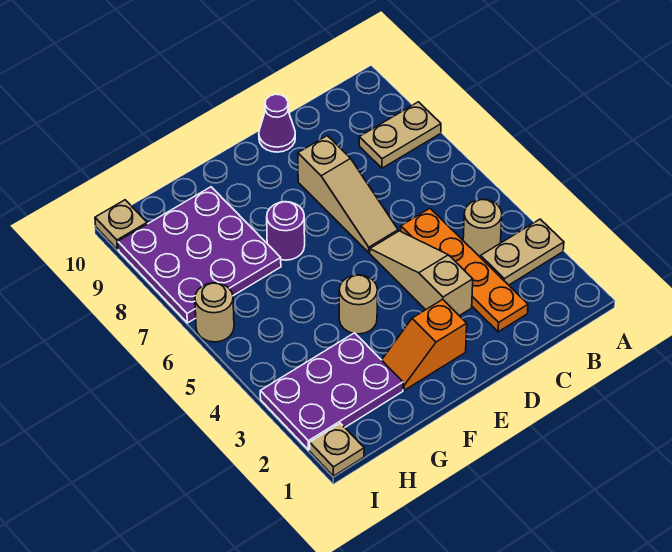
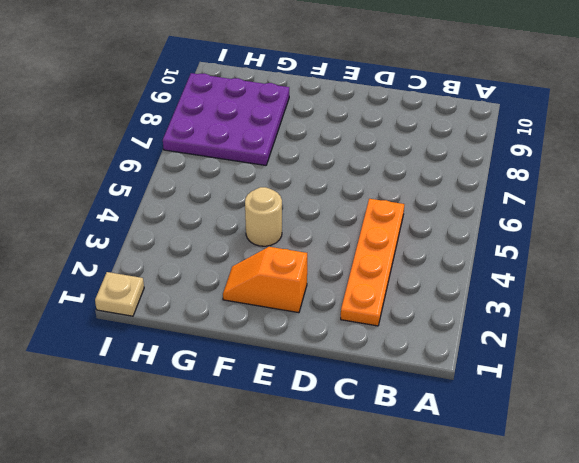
none -> tan 1x2 plate [481,219,564,285]
none -> tan 1x2 plate [359,102,441,168]
none -> tan 1x1 round brick [463,199,502,258]

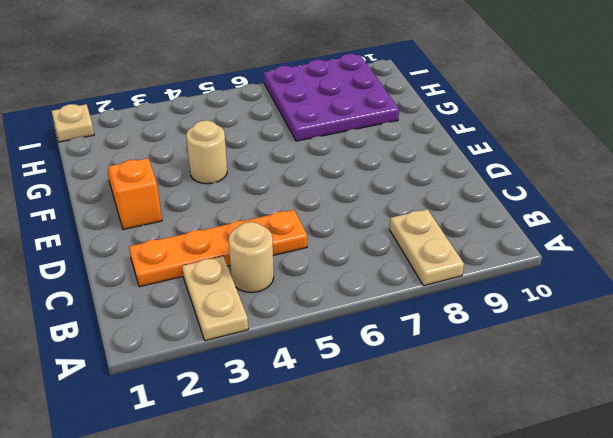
none -> tan 1x3 slope [370,231,473,316]
none -> tan 1x3 slope [298,136,398,252]
none -> purple 1x1 cone [259,94,295,152]

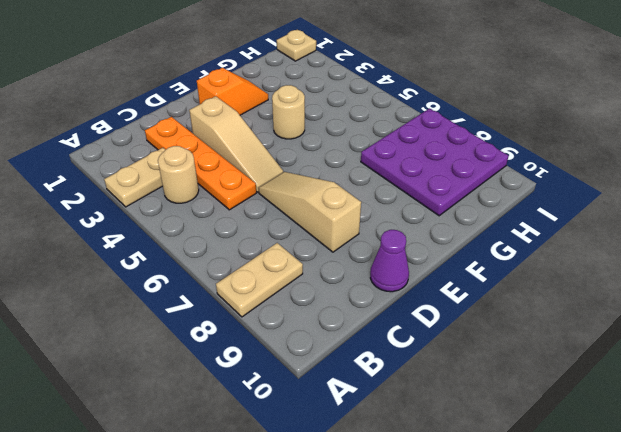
none -> purple 1x1 round brick [267,202,305,260]
none -> purple 2x3 plate [260,333,403,450]
none -> tan 1x1 round brick [195,283,234,342]

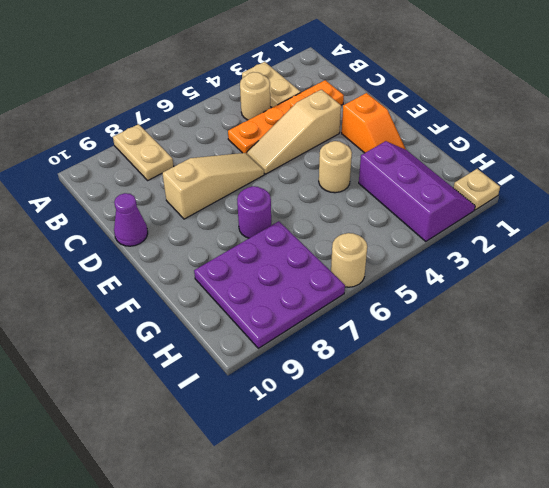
purple 2x3 slope [359,141,475,241] -> purple 2x3 plate [260,333,403,450]
none -> tan 1x1 plate [95,200,147,249]

